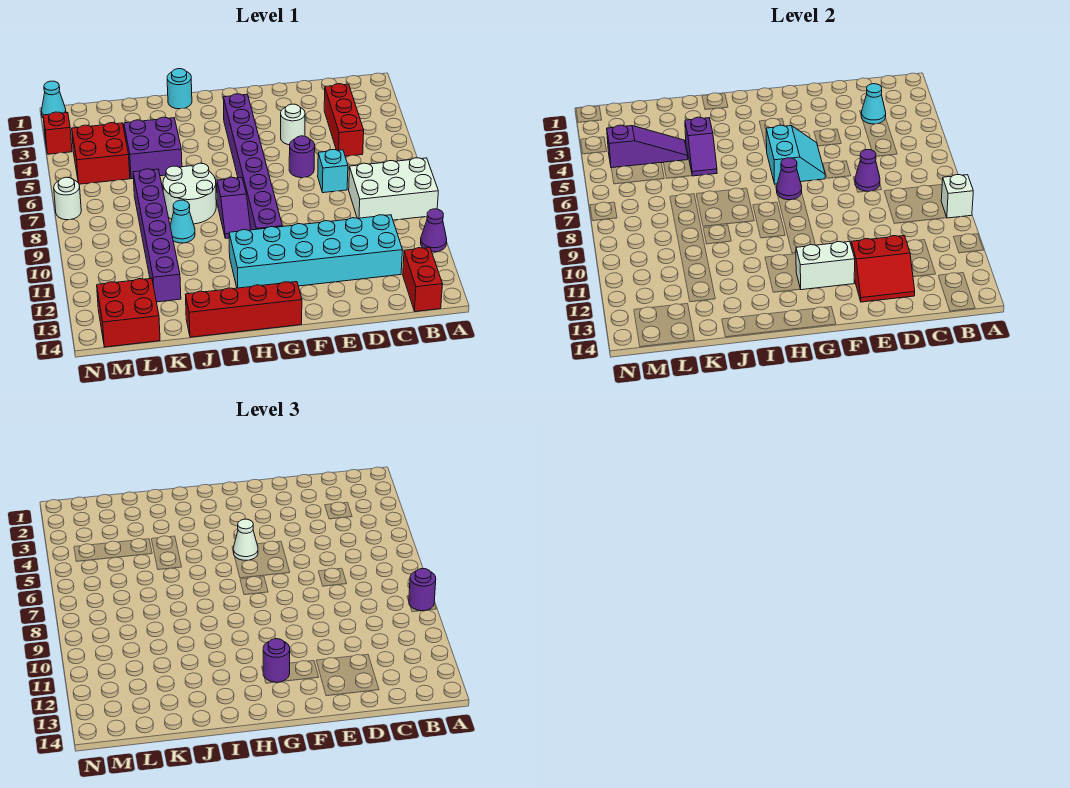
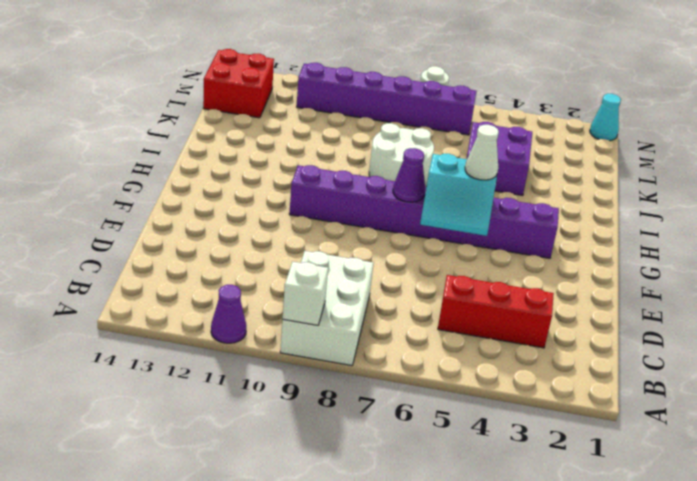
purple 1x6 brick [297,63,477,135] -> purple 1x6 brick moved to [133,169,181,302]
none -> red 1x2 brick [403,248,442,312]
none -> cyan 2x6 brick [229,215,402,288]
none -> cyan 1x1 brick [318,150,348,193]
none -> white 1x1 round brick [281,104,305,145]

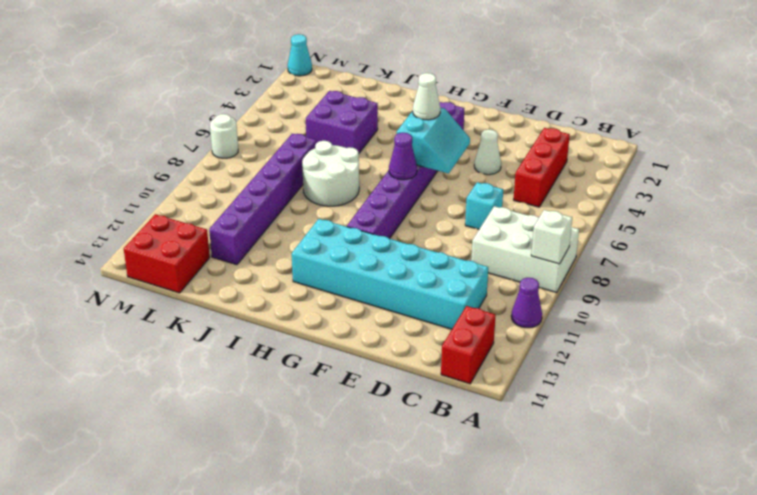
white 1x1 cone [474,130,501,175] -> white 1x1 round brick [281,104,305,145]
none -> purple 1x1 round brick [289,136,315,178]
none -> red 1x4 brick [185,282,302,337]
none -> purple 1x2 slope [217,177,251,238]
none -> cyan 1x1 round brick [167,69,192,109]

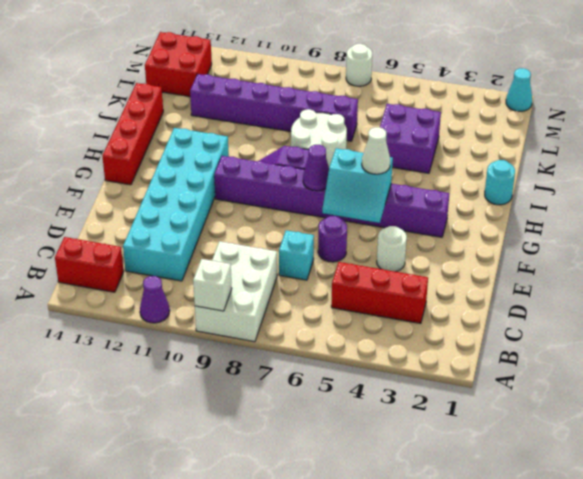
none -> cyan 1x1 cone [170,200,195,243]
none -> red 2x2 brick [72,123,130,184]
none -> red 1x1 brick [43,112,72,154]
none -> cyan 1x1 cone [861,84,886,124]

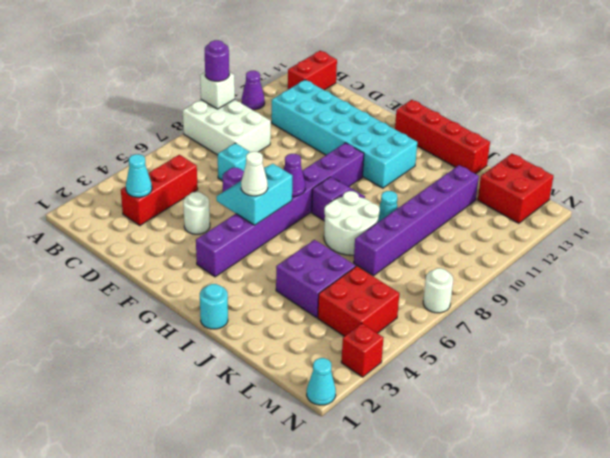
none -> purple 1x1 cone [855,150,880,191]
none -> red 2x2 slope [851,236,915,302]
none -> white 1x2 brick [796,242,855,290]
none -> purple 1x2 slope [685,117,717,176]

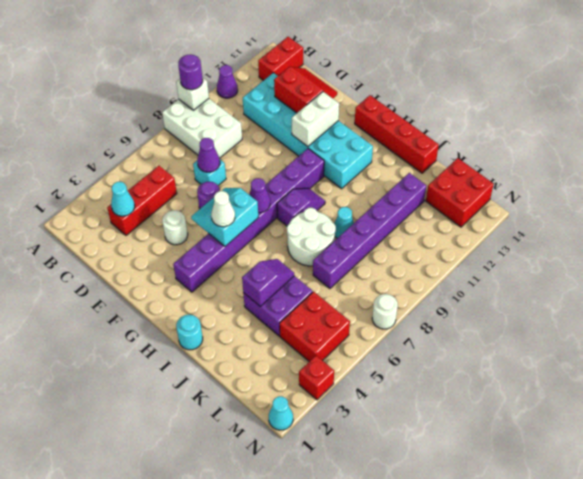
white 1x2 brick [292,92,339,147] -> white 1x2 brick turned to [796,242,855,290]
none -> purple 1x3 slope [607,125,688,168]
none -> purple 1x1 round brick [263,639,290,682]

